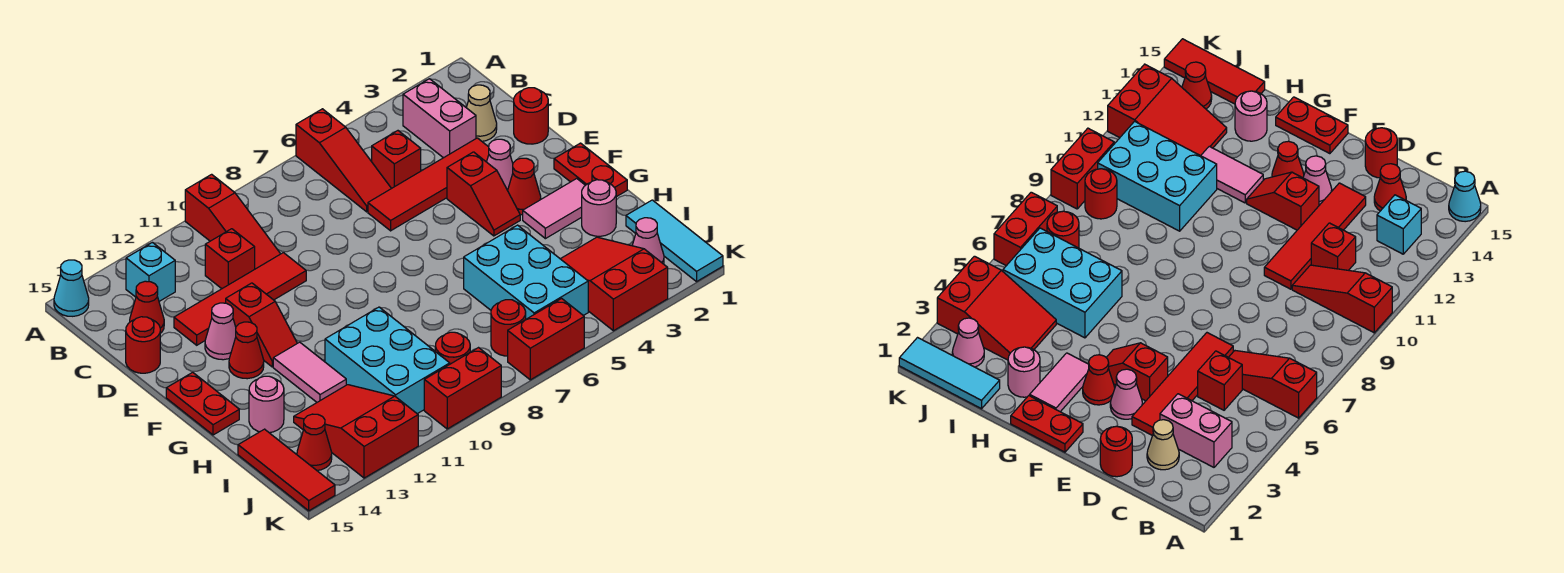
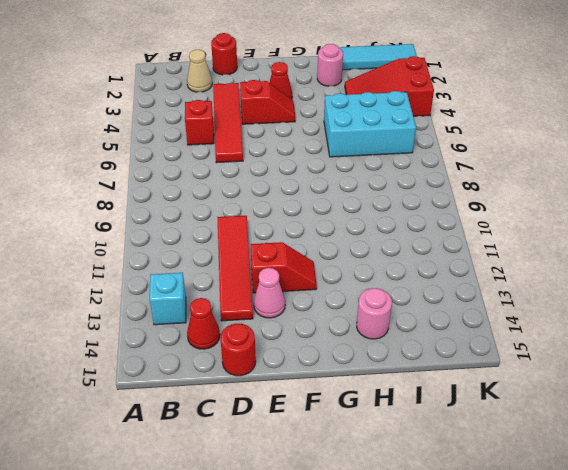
none -> red 1x3 slope [296,109,391,212]
none -> red 1x3 slope [185,174,280,269]
none -> cyan 1x1 cone [54,260,89,316]
none -> pink 1x2 brick [403,79,476,158]

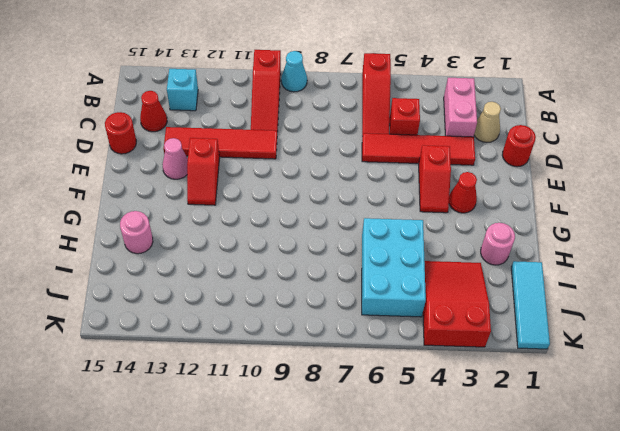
cyan 1x1 cone [281,51,307,92] -> cyan 1x1 cone moved to [54,260,89,316]
none -> red 1x1 brick [205,229,255,289]
none -> pink 1x1 cone [487,139,513,190]
none -> red 1x2 plate [554,143,627,197]
none -> red 1x1 cone [229,322,264,379]

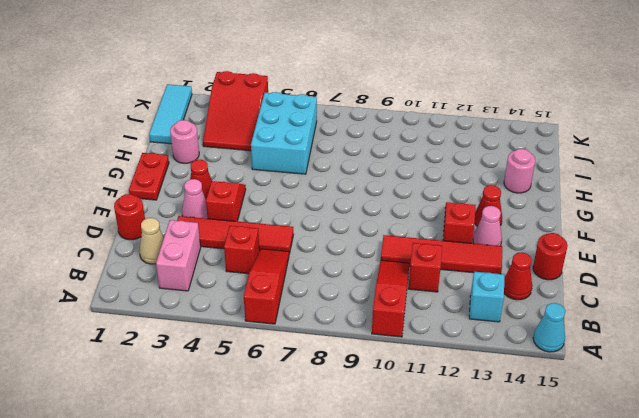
none -> red 1x2 plate [166,372,239,435]
none -> pink 1x2 tile [523,179,585,239]
none -> pink 1x2 tile [273,342,346,402]
none -> cyan 2x3 brick [325,307,450,414]

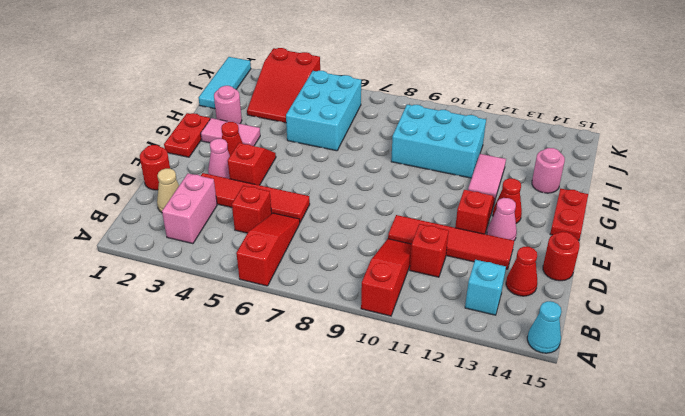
cyan 2x3 brick [391,105,486,178] -> cyan 2x3 brick turned to [325,307,450,414]
none -> red 2x3 slope [294,385,418,478]
none -> red 1x3 tile [238,429,335,511]
none -> pink 1x1 cone [632,218,664,264]
none -> red 1x1 round brick [491,300,526,356]

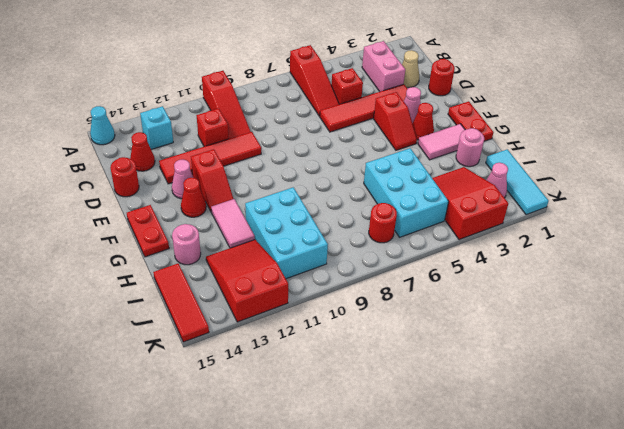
none -> red 1x1 round brick [435,332,470,364]
none -> red 1x1 cone [297,414,332,470]
none -> red 1x2 brick [508,299,584,380]
none -> red 1x2 brick [424,348,501,429]

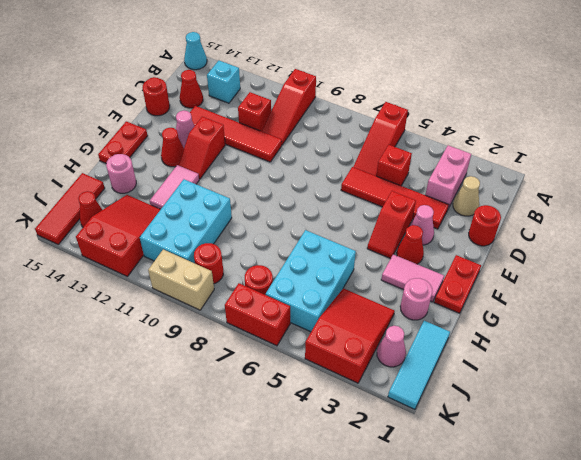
tan 1x2 brick [148,250,214,310] -> red 1x2 brick [424,348,501,429]

